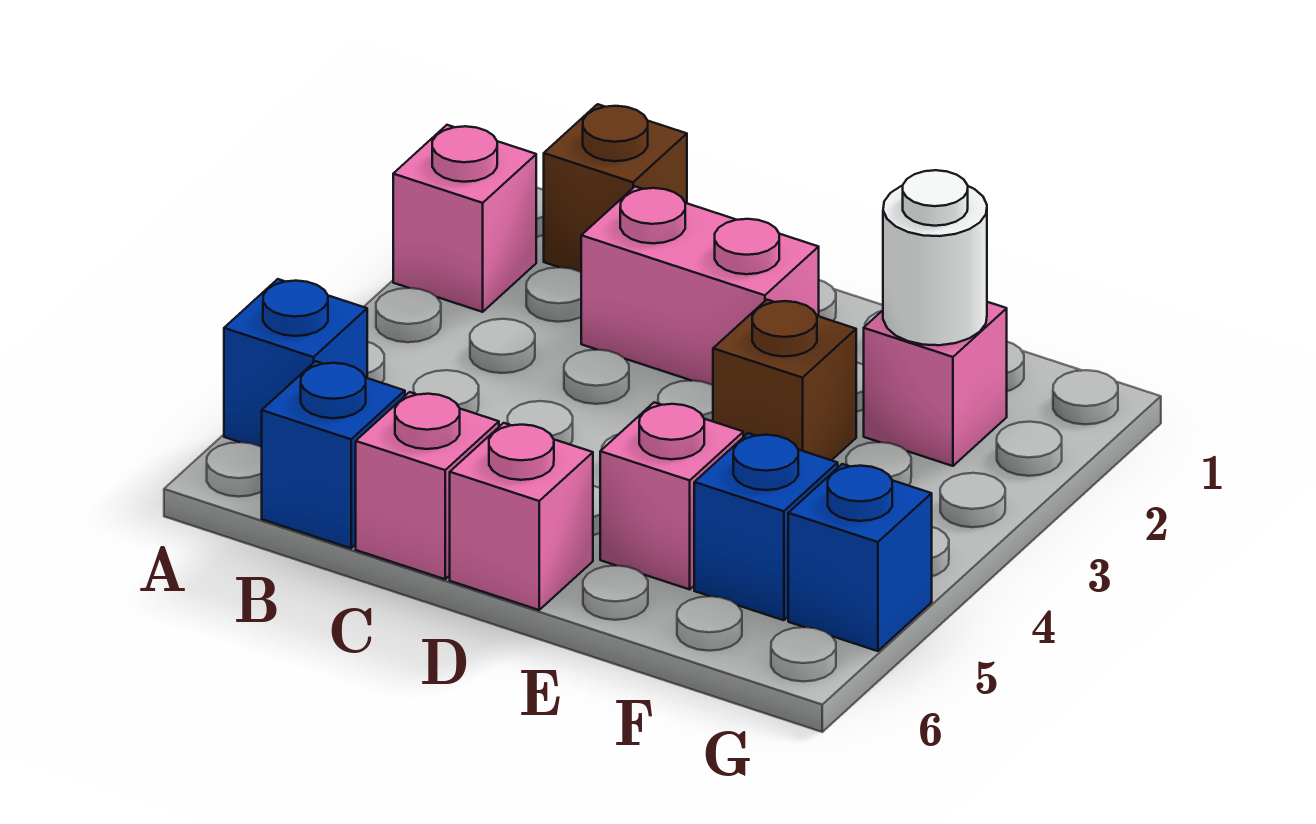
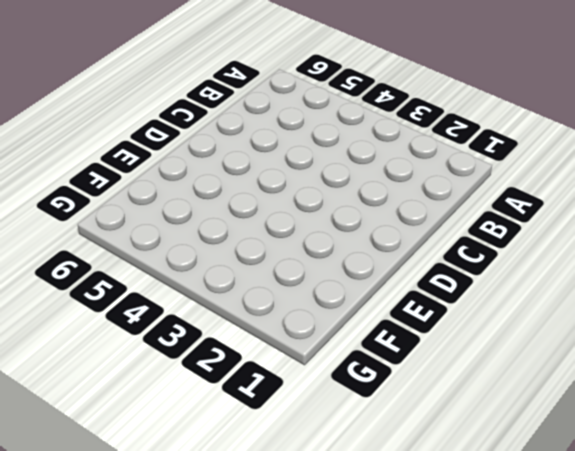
none -> pink 1x1 brick [393,125,536,312]
none -> blue 1x1 brick [224,279,367,447]
none -> brown 1x1 brick [544,104,687,272]

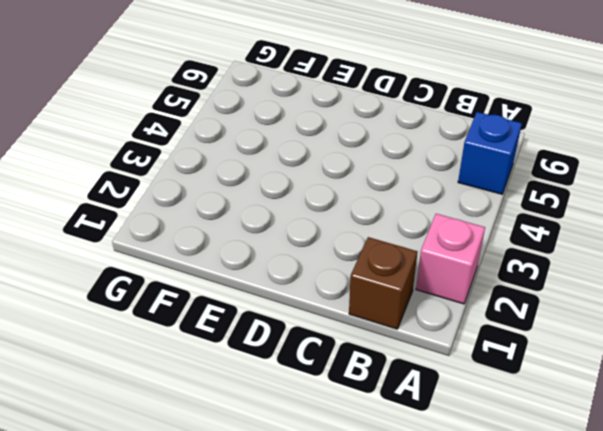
none -> blue 1x1 brick [262,361,405,548]
none -> pink 1x2 brick [581,187,819,385]
none -> pink 1x1 brick [356,392,499,579]

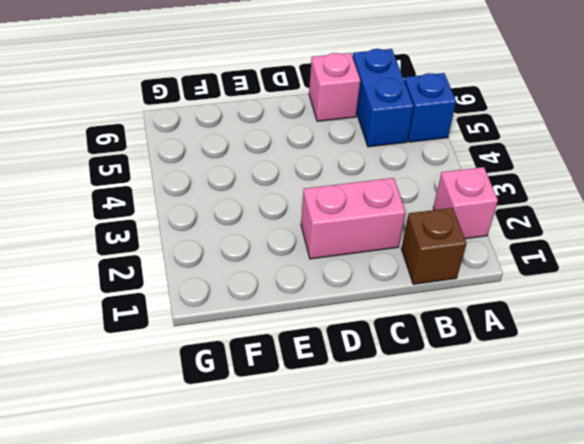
blue 1x2 brick [353,49,414,147] -> blue 1x1 brick [262,361,405,548]
none -> pink 1x1 brick [450,423,593,610]
none -> brown 1x1 brick [713,300,856,460]
none -> pink 1x1 brick [600,402,743,589]

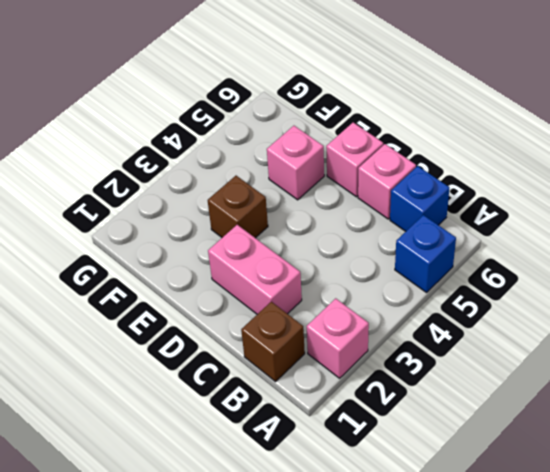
none -> pink 1x1 brick [864,302,1007,466]
none -> blue 1x1 brick [694,433,838,620]
none -> blue 1x1 brick [788,464,932,651]

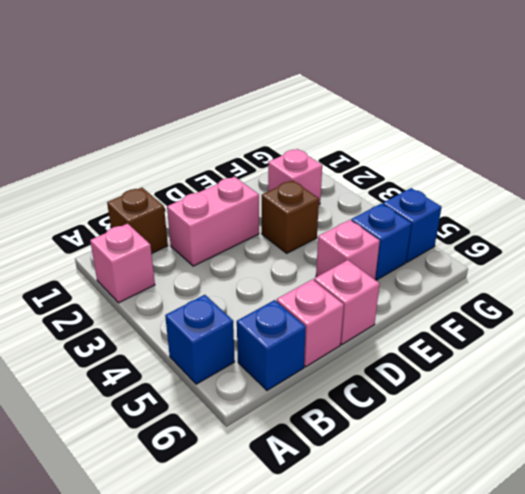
none -> white 1x1 round brick [883,170,987,345]

